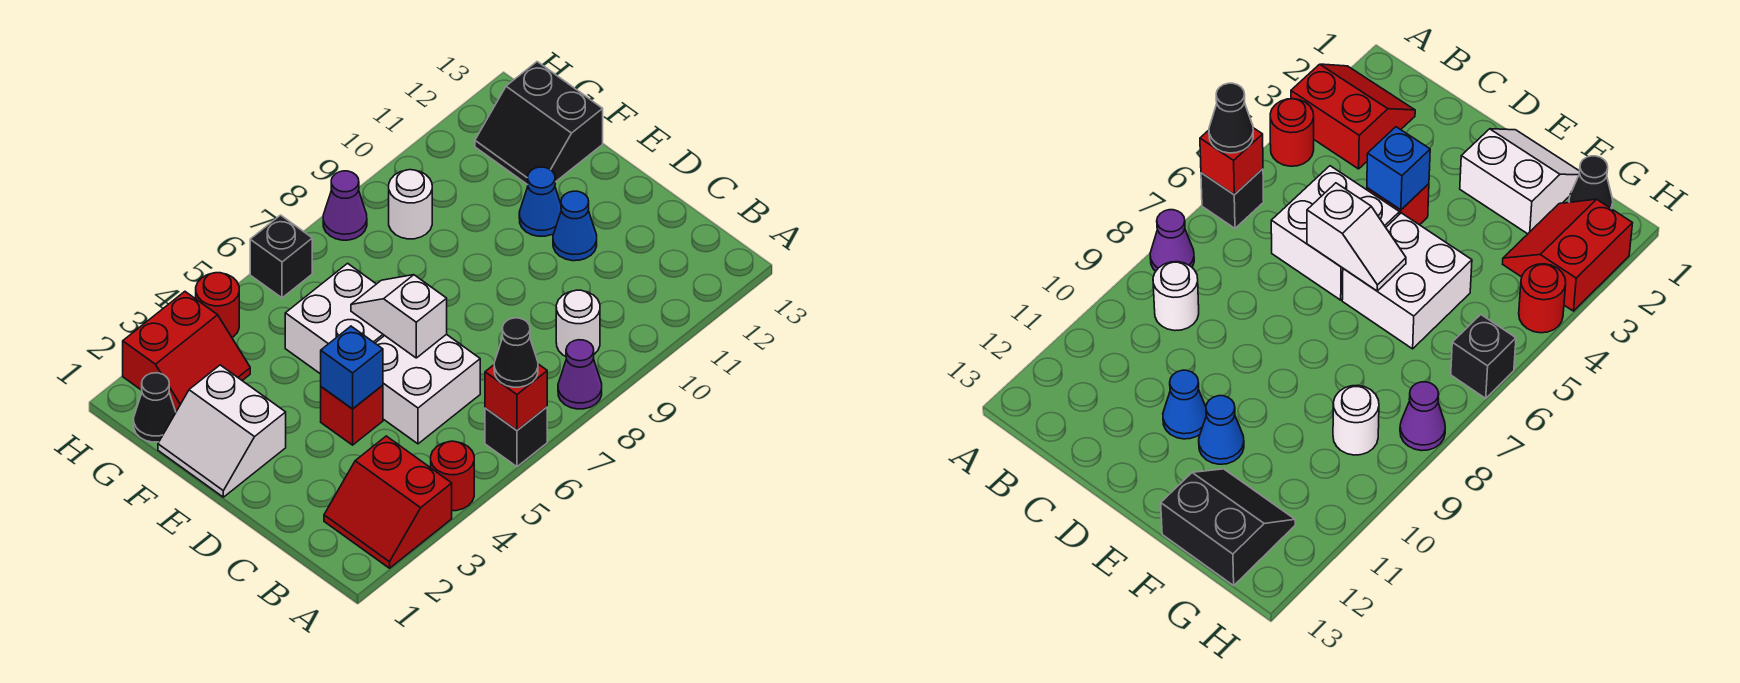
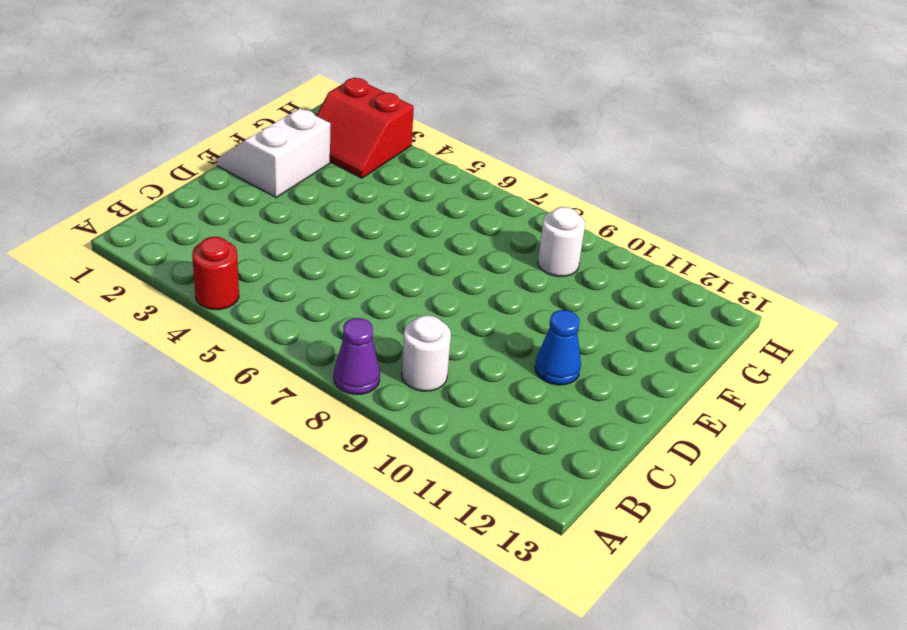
none -> red 2x2 slope [324,436,452,568]
none -> black 1x1 brick [485,407,547,467]
none -> white 2x2 brick [375,334,480,444]

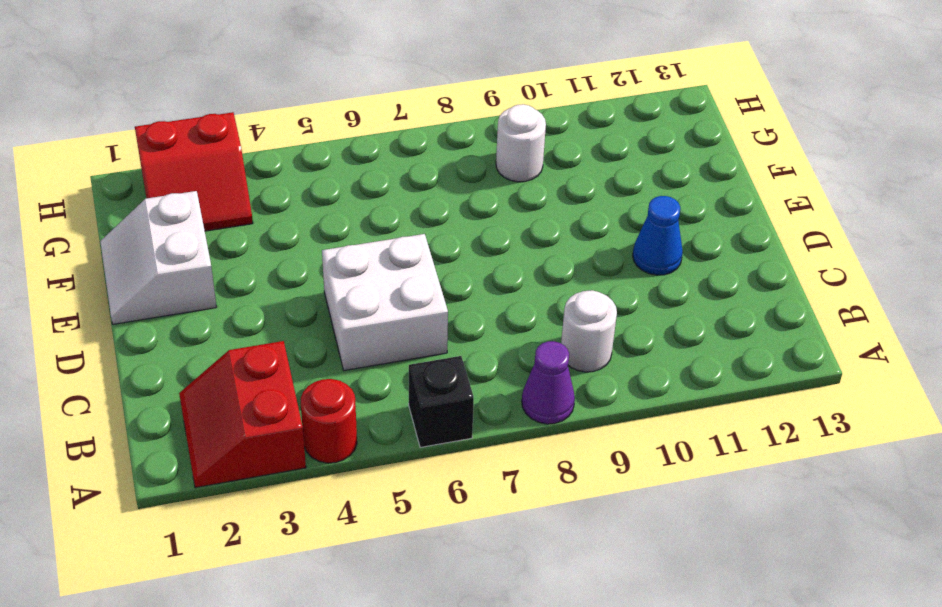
none -> red 1x1 brick [321,385,383,445]
none -> white 2x2 brick [285,263,385,374]
none -> blue 1x1 cone [519,167,561,236]

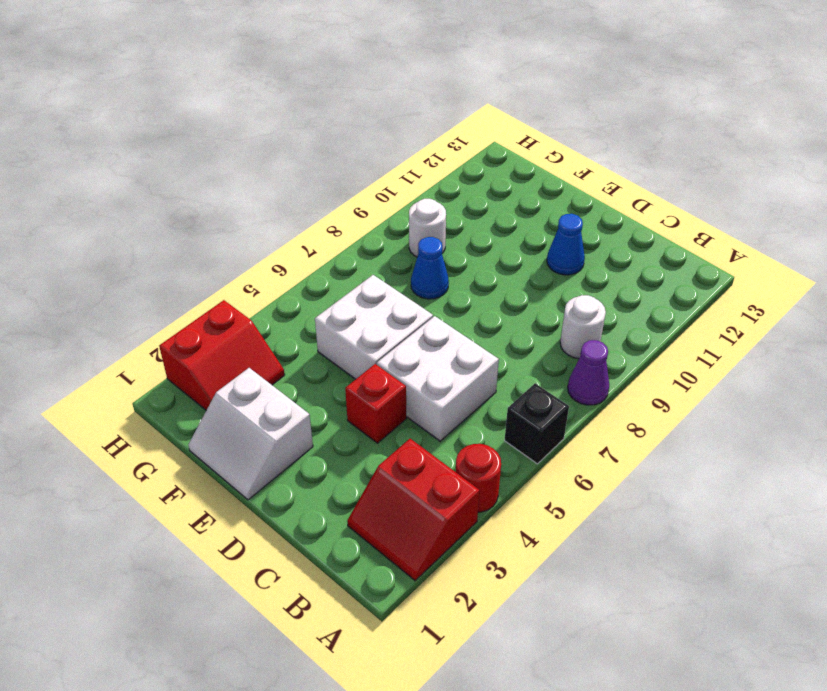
blue 1x1 cone [411,237,449,299] -> blue 1x1 cone moved to [519,167,561,236]
none -> black 2x2 slope [475,62,603,185]
none -> black 1x1 cone [134,373,176,442]
none -> red 1x1 round brick [196,273,239,337]

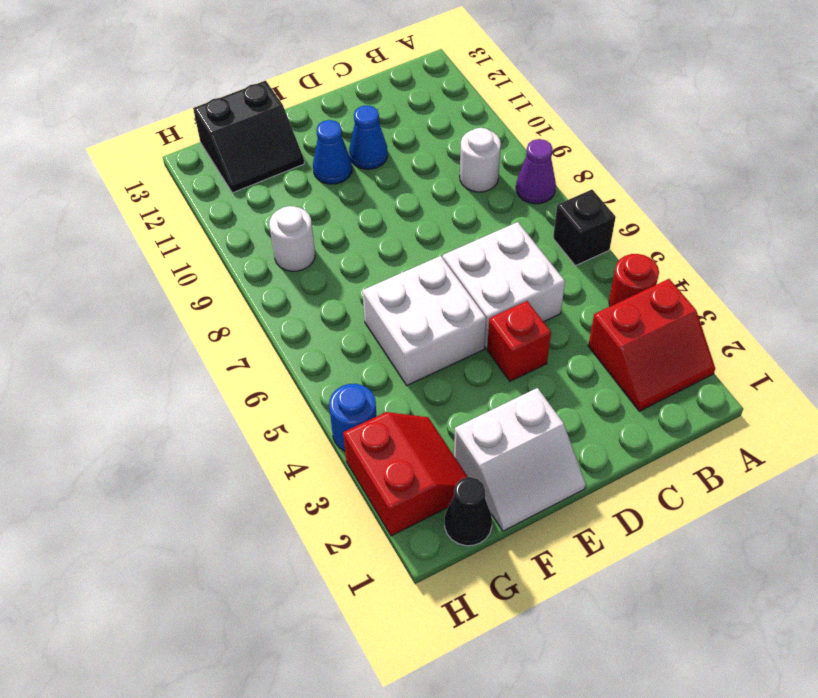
blue 1x1 round brick [329,384,377,451] -> red 1x1 round brick [196,273,239,337]
none -> black 1x1 brick [250,215,312,298]
none -> purple 1x1 cone [323,171,367,240]
none -> red 1x1 brick [485,364,547,430]

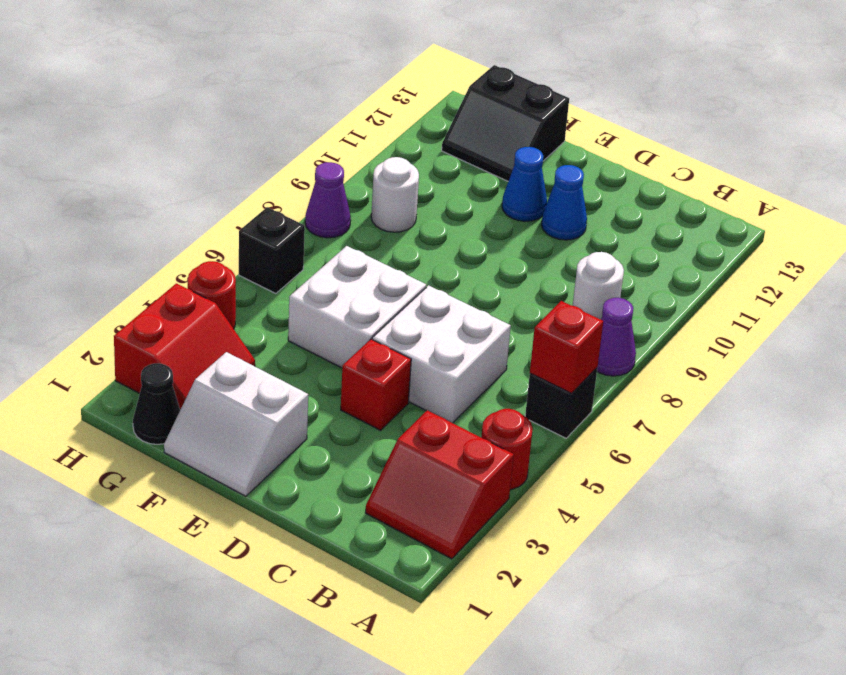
none -> blue 1x1 brick [321,326,383,409]
none -> white 1x2 slope [351,275,447,358]
none -> black 1x1 cone [494,318,538,387]

